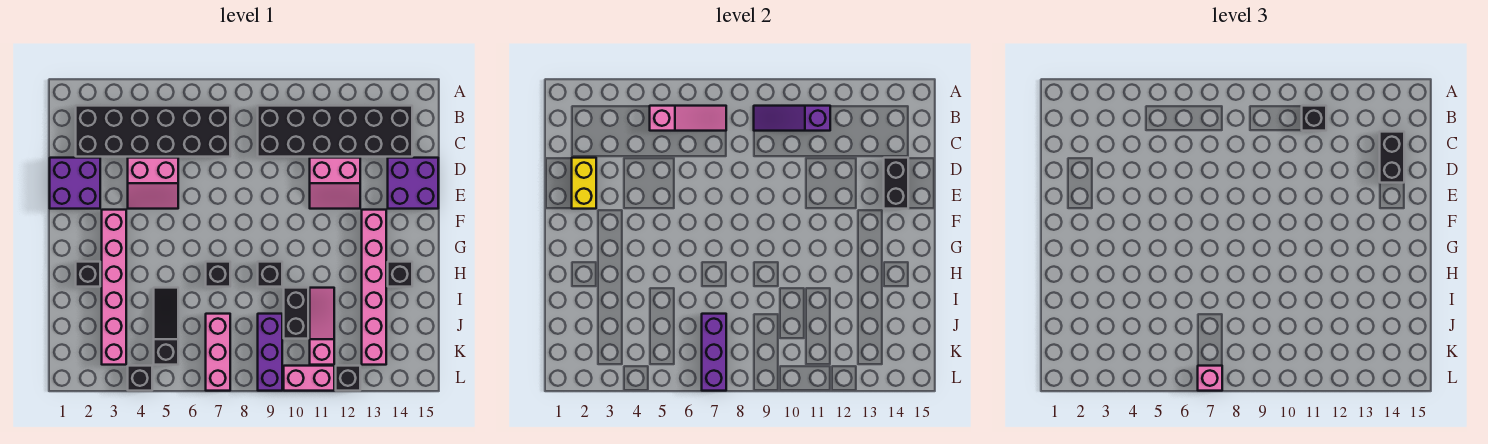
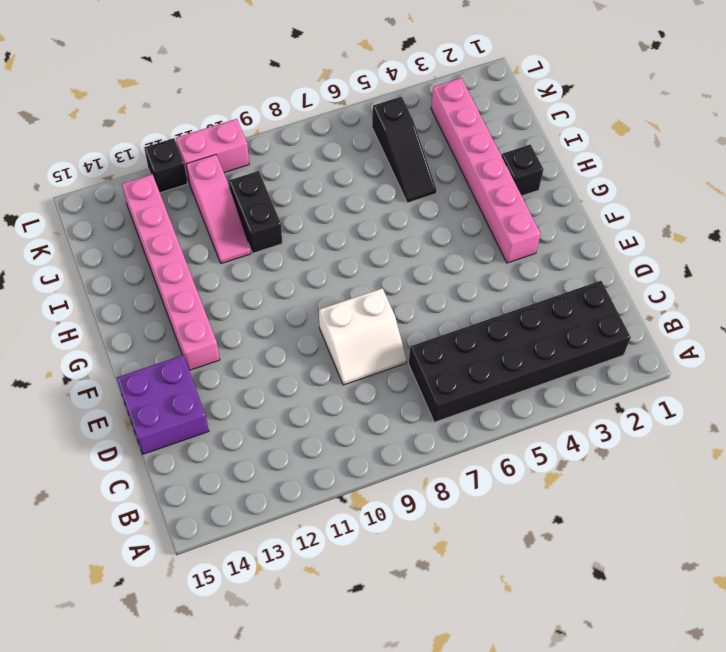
white 2x2 slope [319,288,407,385] -> none
none -> black 2x6 brick [258,106,412,157]
none -> purple 2x2 brick [50,158,100,209]
none -> pink 2x2 slope [128,158,178,209]

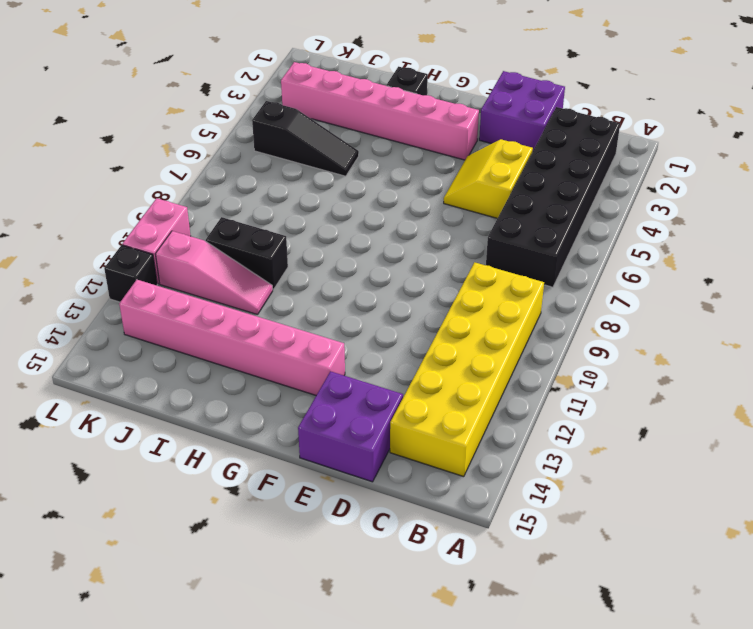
yellow 2x6 brick [390,262,544,477] -> black 2x6 brick [258,106,412,157]
yellow 2x2 slope [444,139,533,218] -> pink 2x2 slope [128,158,178,209]
none -> pink 2x2 slope [310,158,360,209]
none -> black 1x1 brick [206,262,230,287]
none -> black 1x1 brick [258,262,282,287]

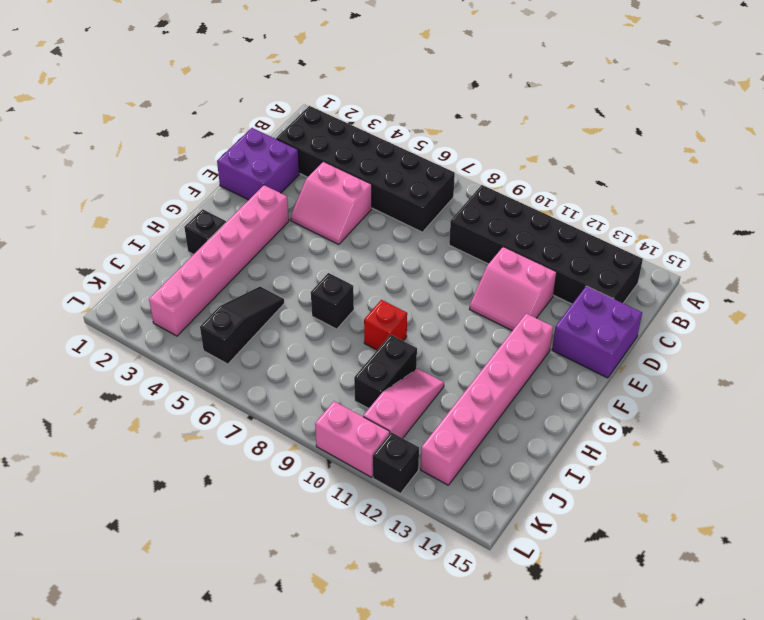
red 1x1 brick [364,300,407,350] -> black 1x1 brick [258,262,282,287]
none -> black 1x1 brick [388,262,412,287]
none -> pink 1x3 brick [206,314,230,391]
none -> purple 1x3 brick [258,314,282,391]

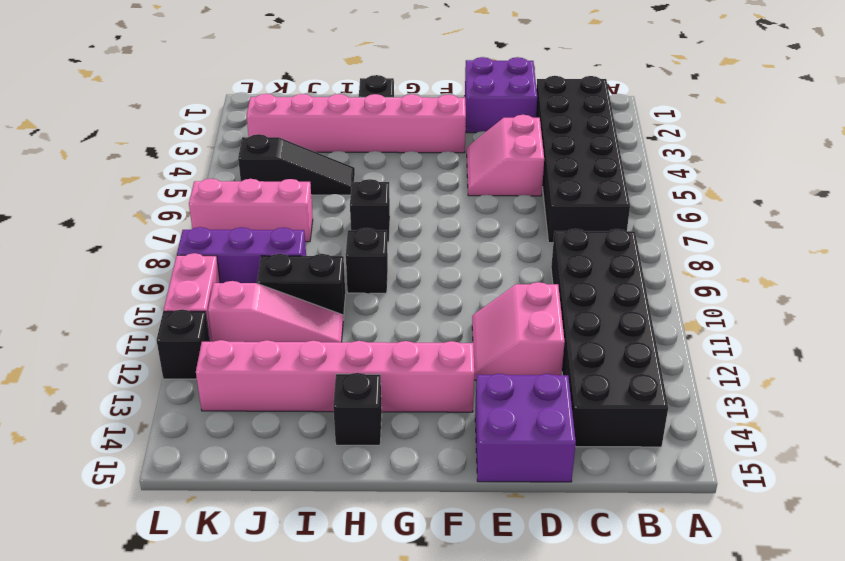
none -> black 1x1 brick [128,366,152,391]
none -> pink 1x3 slope [650,106,726,131]
none -> purple 1x3 slope [754,106,830,131]

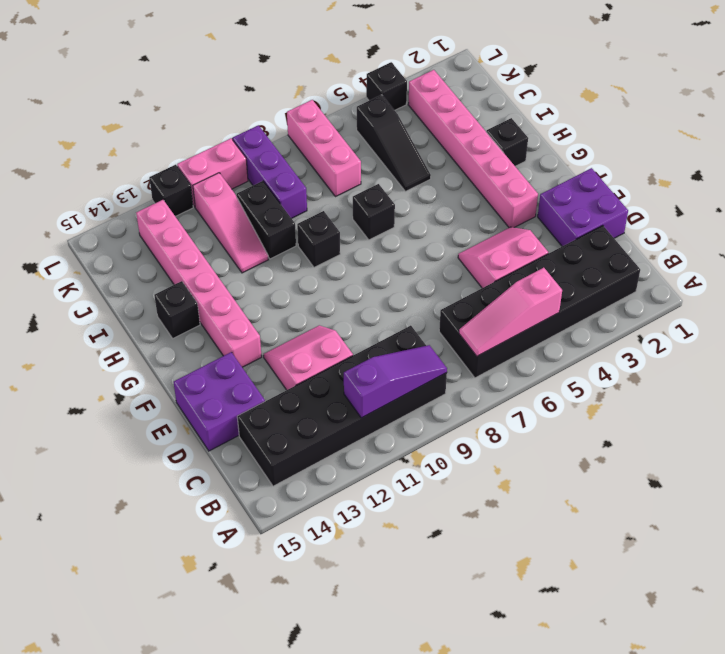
none -> yellow 1x2 brick [572,158,596,209]
none -> black 1x2 brick [884,158,908,209]
none -> purple 1x3 brick [702,314,726,391]

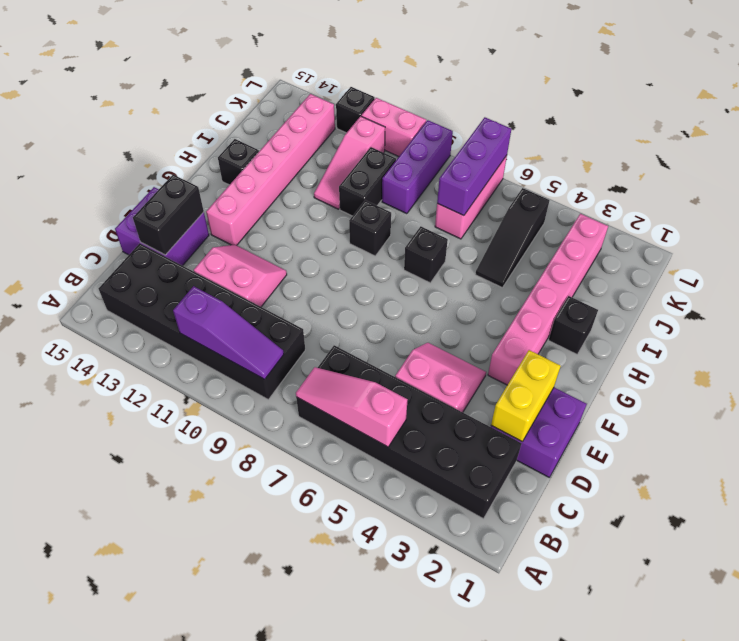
none -> black 1x1 brick [128,366,152,391]
none -> black 1x1 brick [1302,106,1326,131]
none -> black 1x2 brick [1380,132,1404,183]

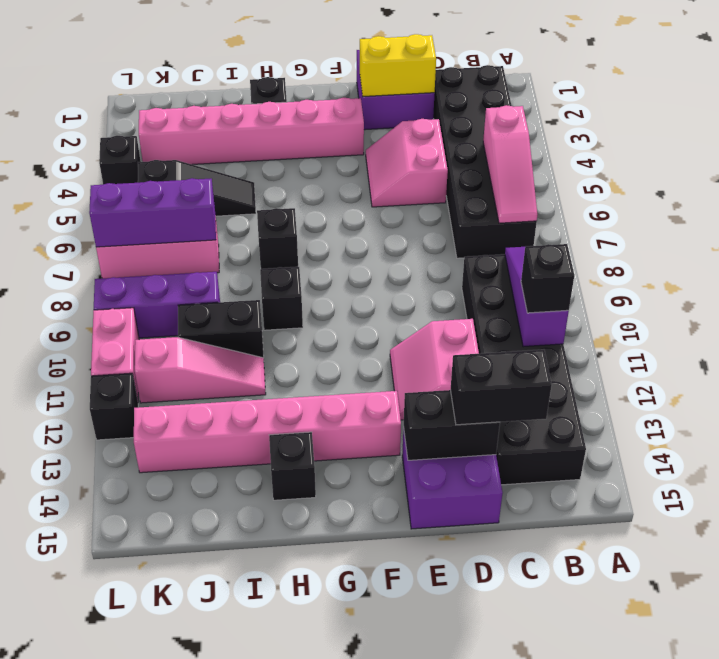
none -> pink 1x1 brick [1198,366,1222,391]

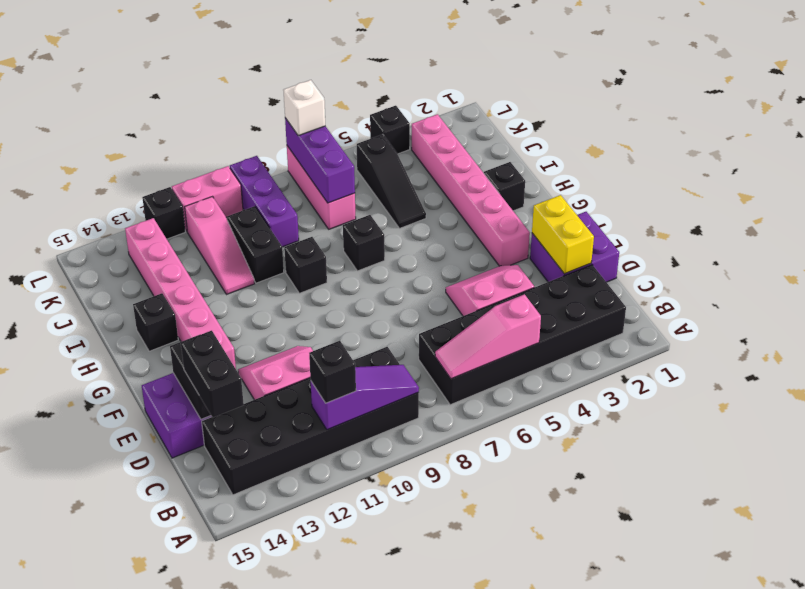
white 1x1 brick [283,80,325,136] -> pink 1x1 brick [1198,366,1222,391]

